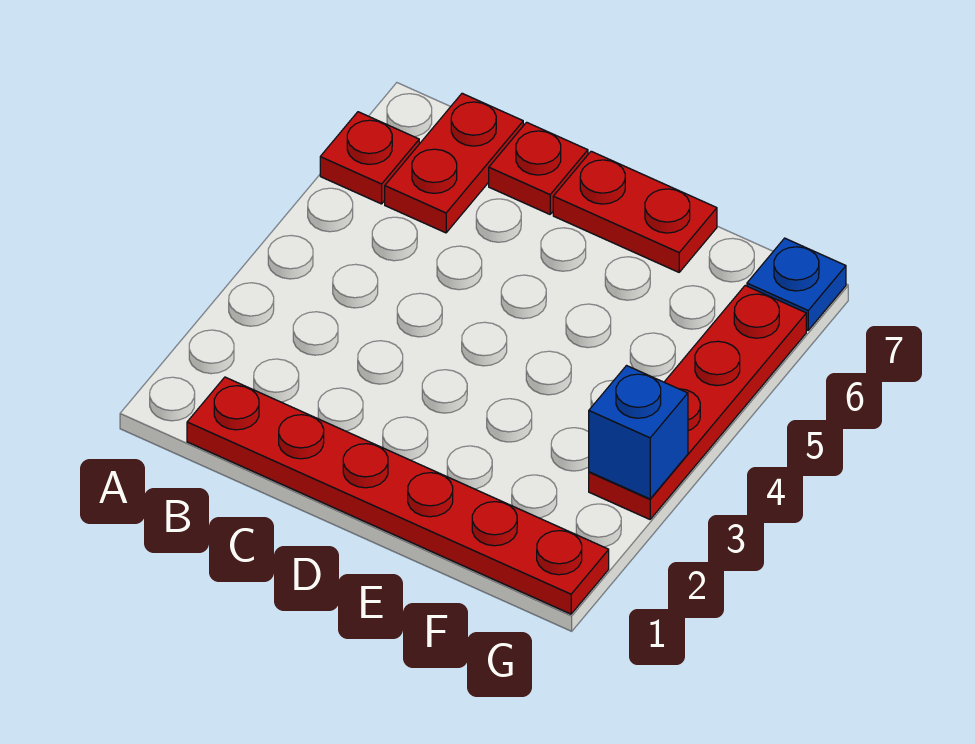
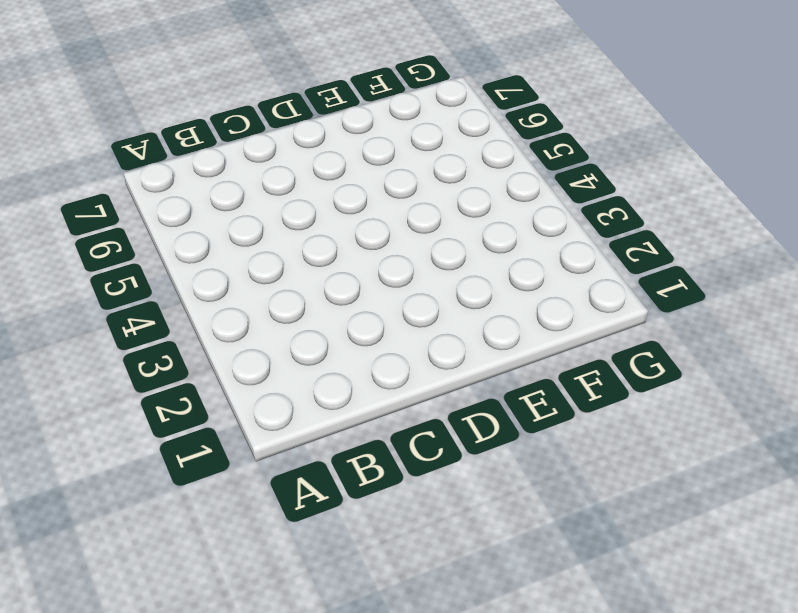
none -> red 1x1 plate [320,112,419,204]
none -> red 1x6 plate [187,377,609,614]

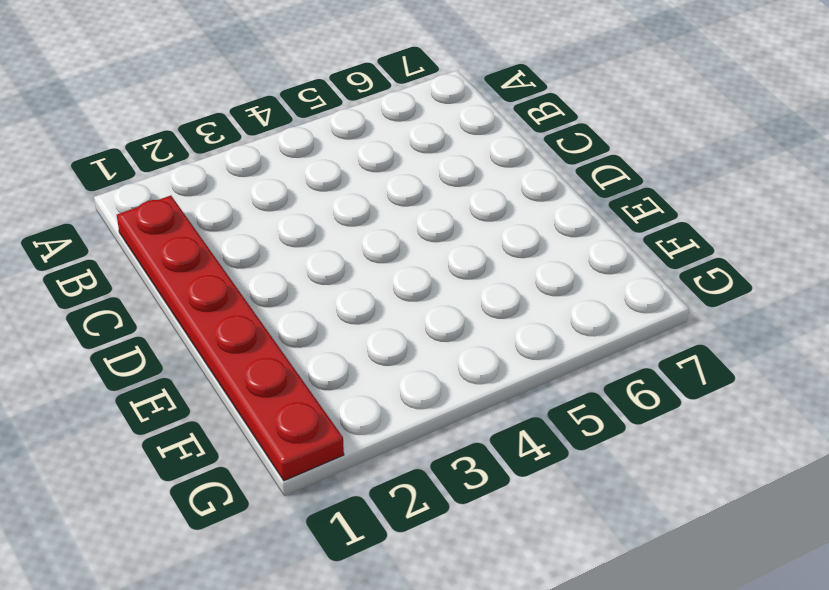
none -> red 1x1 plate [320,112,419,204]
none -> red 1x2 plate [385,93,523,233]

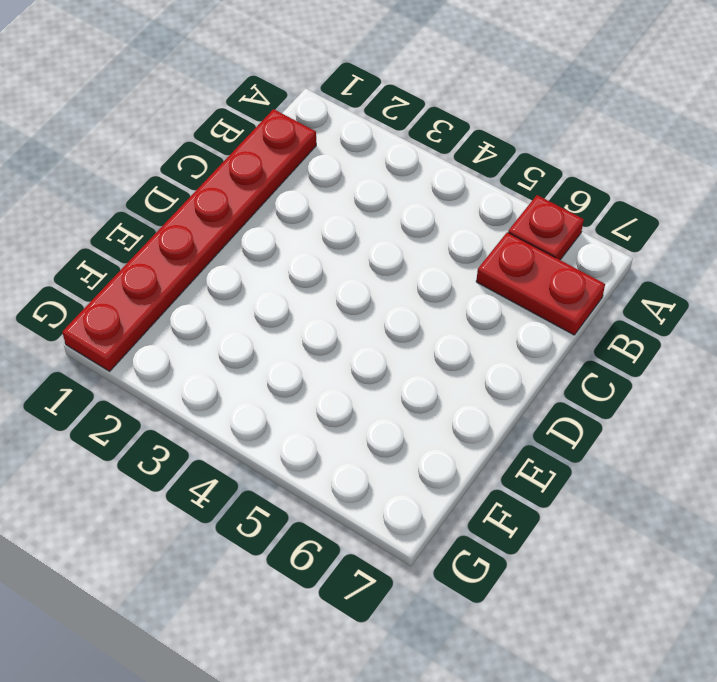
none -> red 1x1 plate [489,122,588,214]
none -> red 1x2 plate [553,151,717,272]

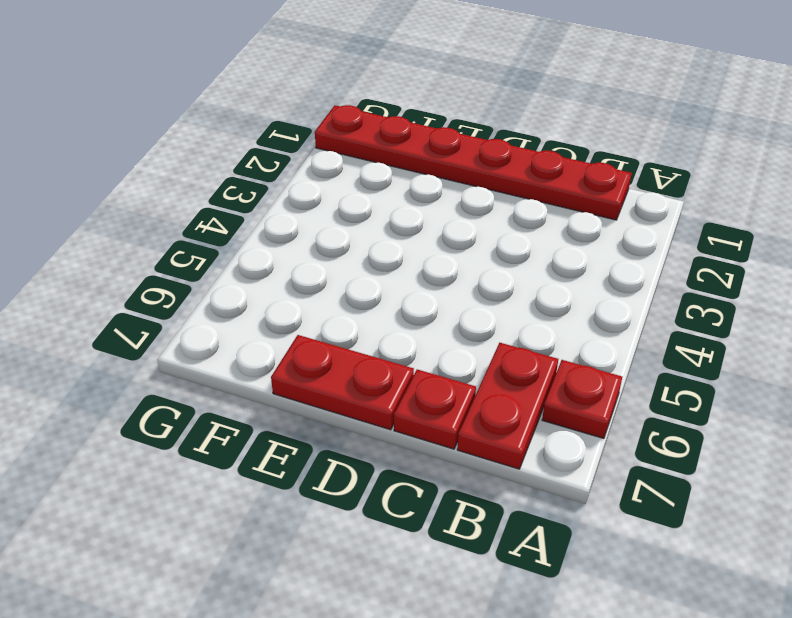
none -> red 1x4 plate [589,286,806,519]
none -> blue 1x1 plate [747,238,846,330]

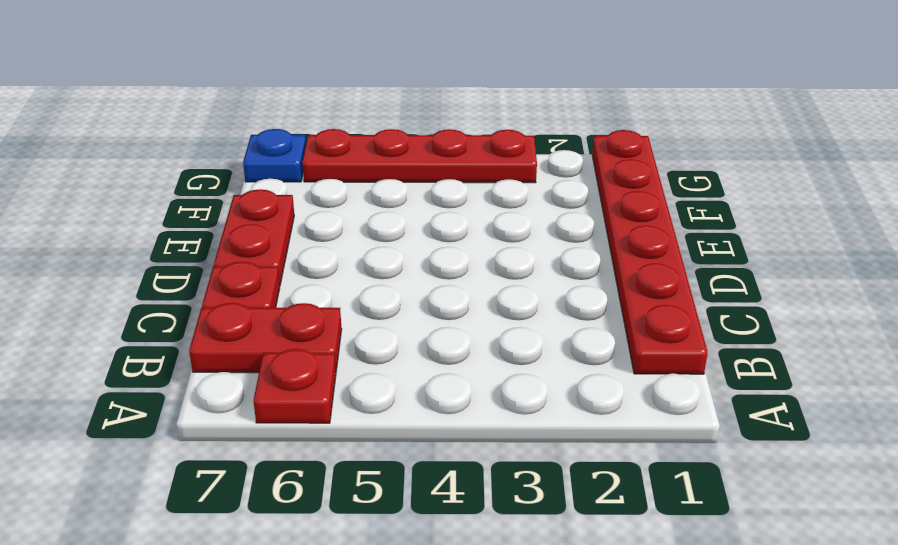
none -> blue 1x1 brick [589,366,688,499]

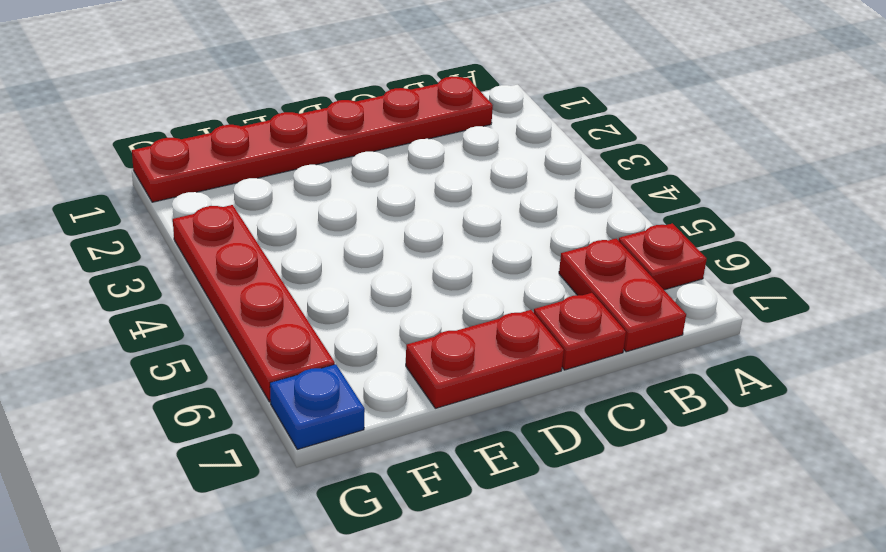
none -> blue 1x1 brick [589,366,688,499]

